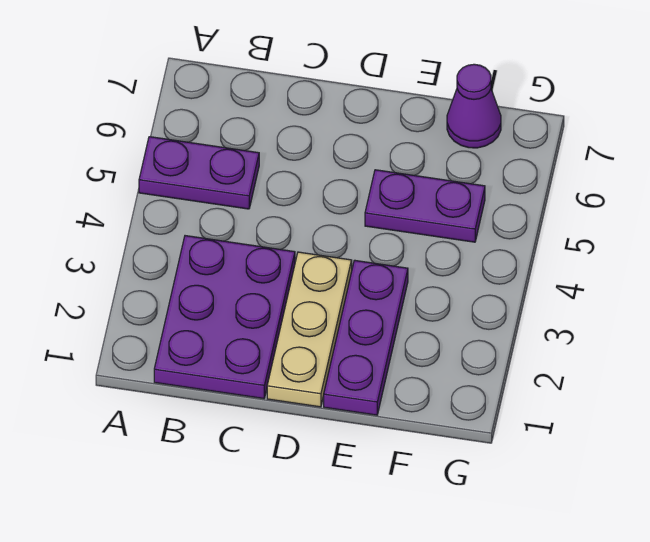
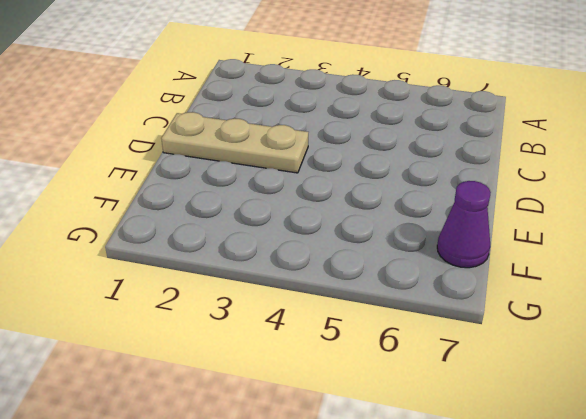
none -> purple 1x2 plate [139,137,259,209]
none -> purple 2x3 plate [154,236,295,399]

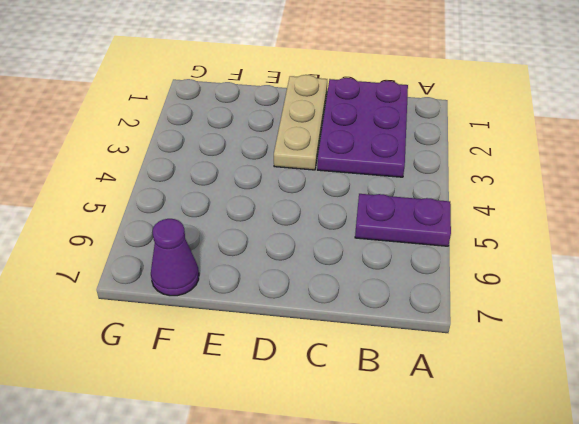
none -> purple 1x3 plate [324,260,408,415]
none -> purple 1x2 plate [365,170,485,242]

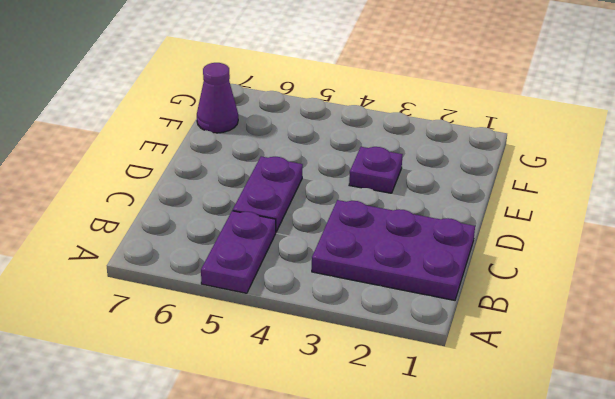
purple 1x2 plate [233,156,303,232] -> purple 1x2 plate moved to [365,170,485,242]
purple 1x1 plate [349,147,403,193] -> purple 1x3 plate [324,260,408,415]
none -> tan 1x3 plate [267,252,352,407]

